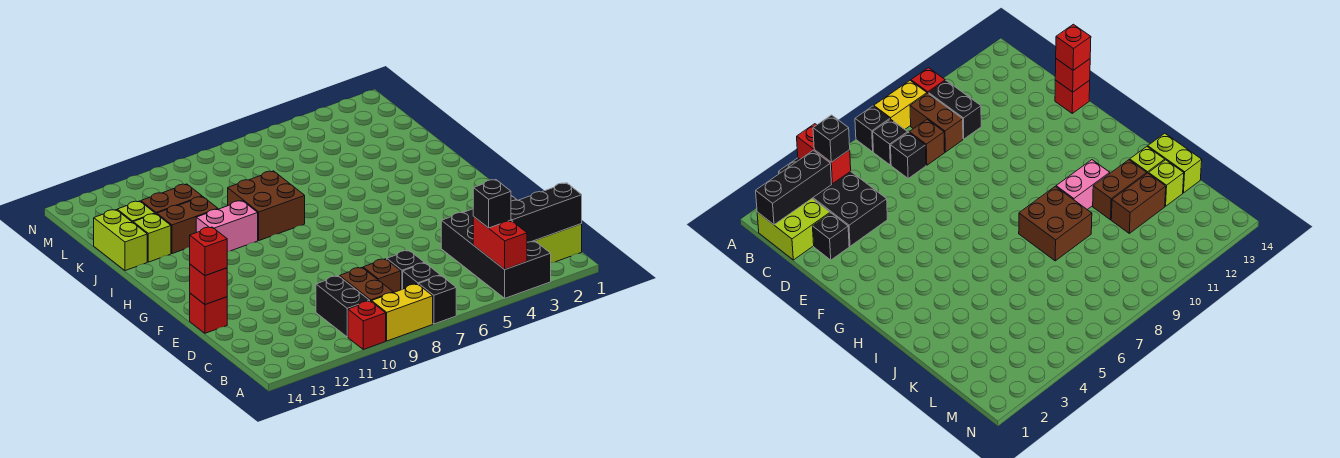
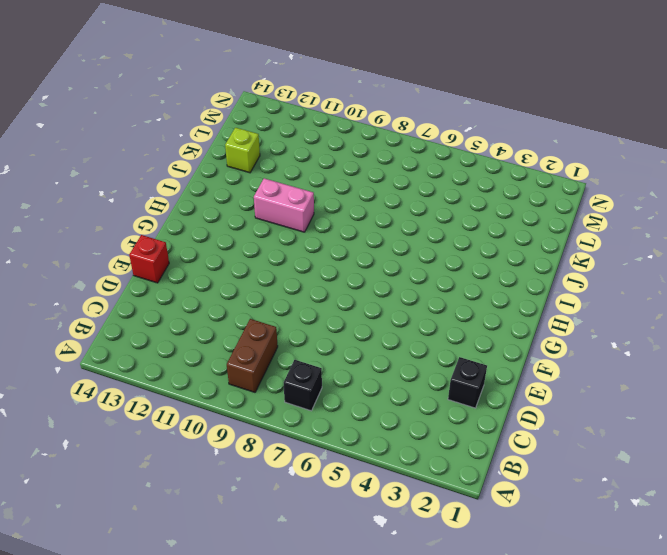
none -> black 2x4 brick [441,209,551,298]
none -> black 1x1 brick [419,276,456,324]
none -> yellow 1x2 brick [372,284,433,341]

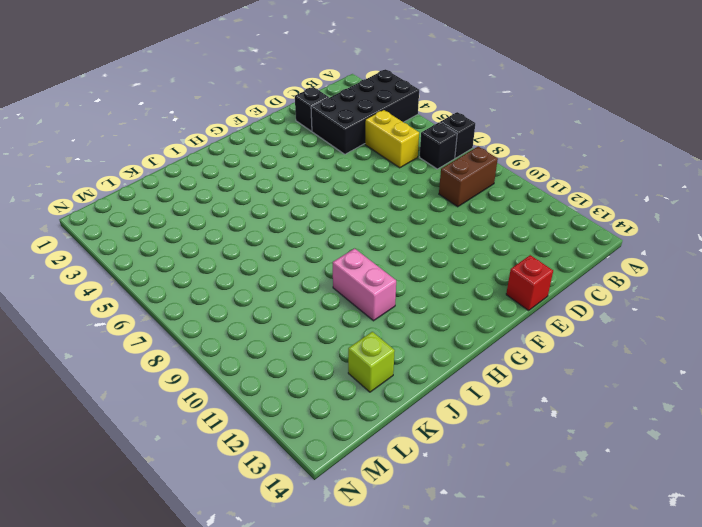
yellow 1x2 brick [365,110,419,168] -> yellow 1x2 brick moved to [372,284,433,341]
none -> red 1x1 brick [348,301,386,349]
none -> lime 2x2 brick [535,224,582,263]
none -> black 1x2 brick [316,276,369,337]

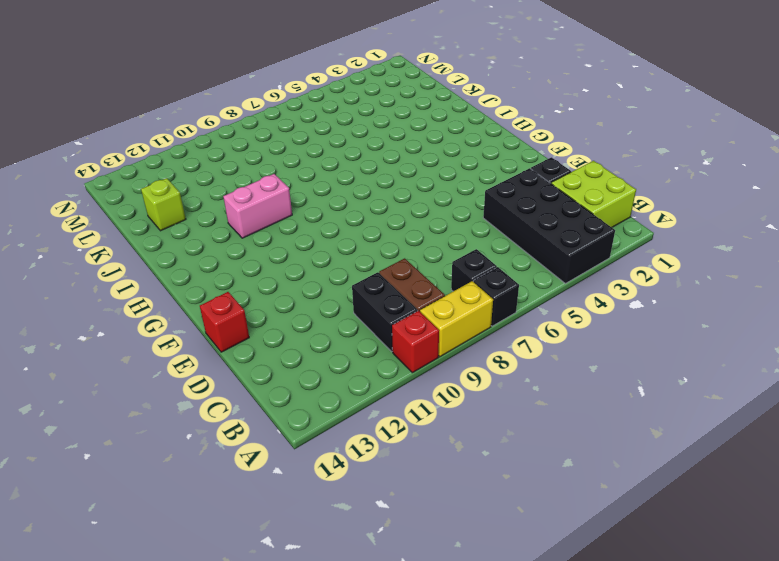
none -> black 1x1 brick [387,251,424,290]
none -> brown 1x1 brick [363,259,401,293]
none -> brown 2x2 brick [228,171,305,240]

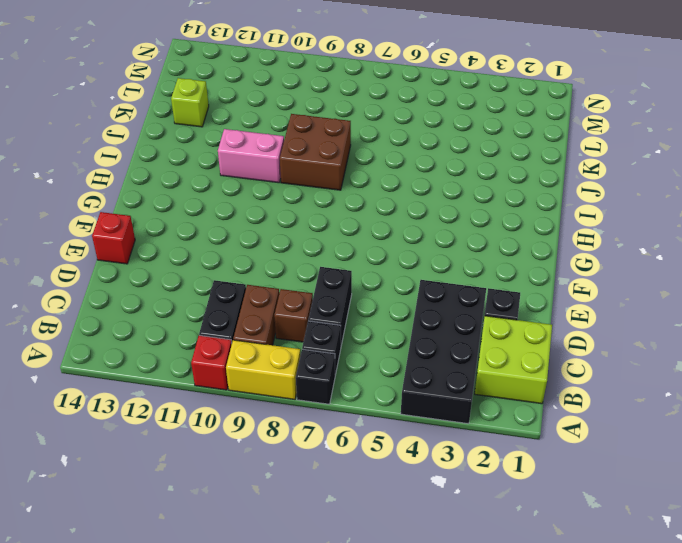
black 1x2 brick [308,267,352,345] -> black 1x1 brick [387,251,424,290]
none -> brown 1x2 brick [157,197,218,254]
none -> lime 1x1 brick [133,214,171,262]
none -> lime 1x2 brick [94,210,147,271]

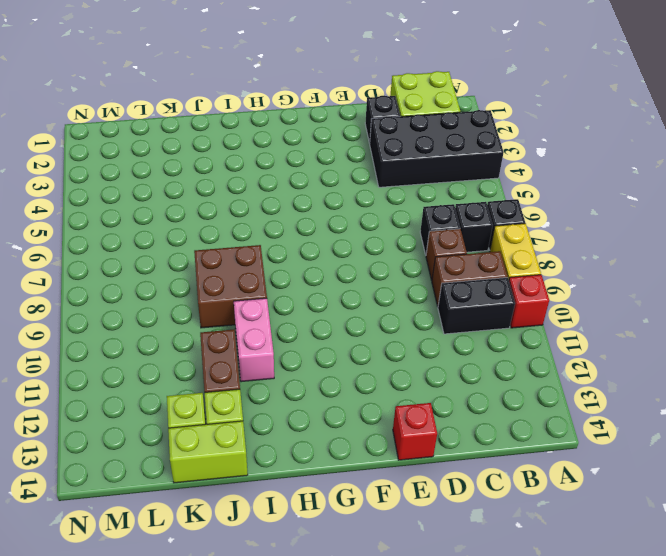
none -> brown 1x2 brick [141,184,202,214]
none -> red 1x2 brick [473,217,527,269]
none -> black 1x3 brick [511,183,582,242]

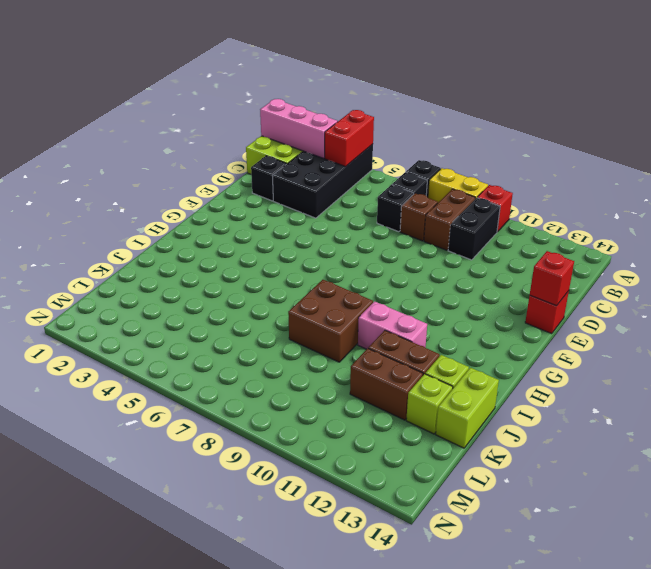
pink 1x3 brick [260,99,338,158] -> black 1x3 brick [511,183,582,242]
none -> black 1x1 brick [473,180,511,228]
none -> red 1x1 brick [190,227,227,276]

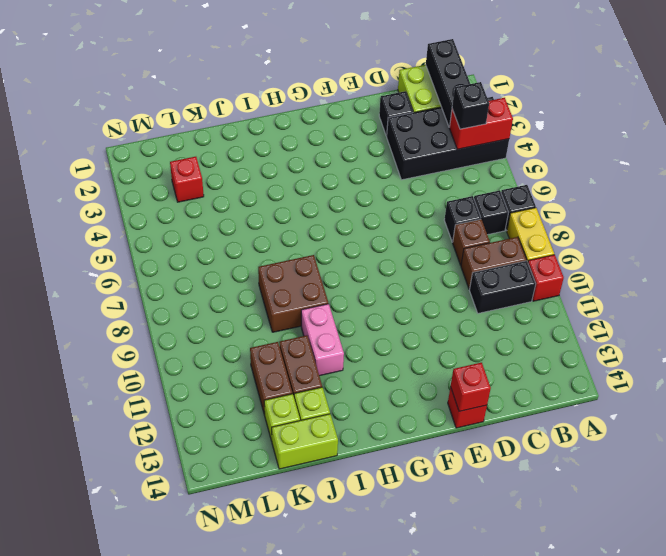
red 1x1 brick [170,157,204,202] -> red 1x1 brick moved to [190,227,227,276]

